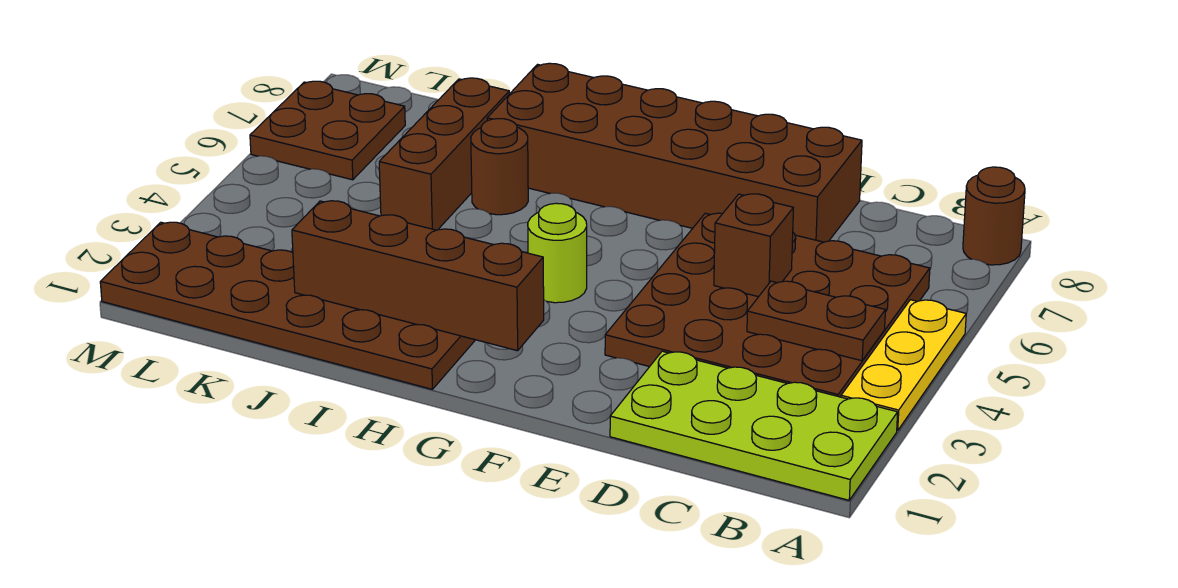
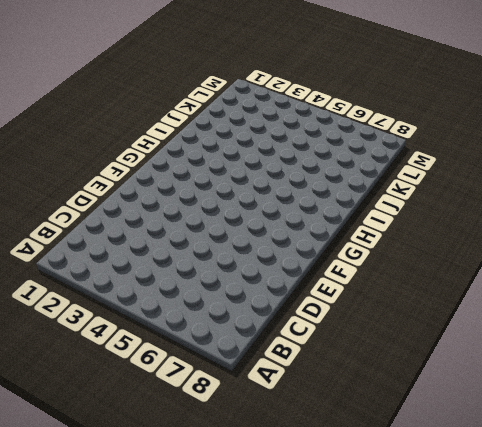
none -> lime 2x4 plate [610,351,898,500]
none -> yellow 1x3 plate [841,300,966,431]
none -> brown 1x1 round brick [963,167,1025,265]

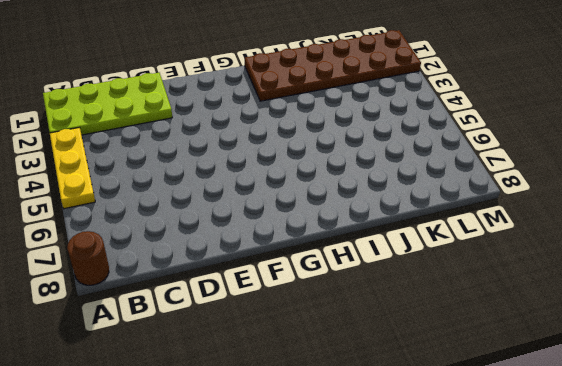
none -> brown 4x4 plate [605,213,930,397]
none -> brown 2x6 brick [487,63,862,242]
none -> lime 1x1 round brick [528,203,587,303]

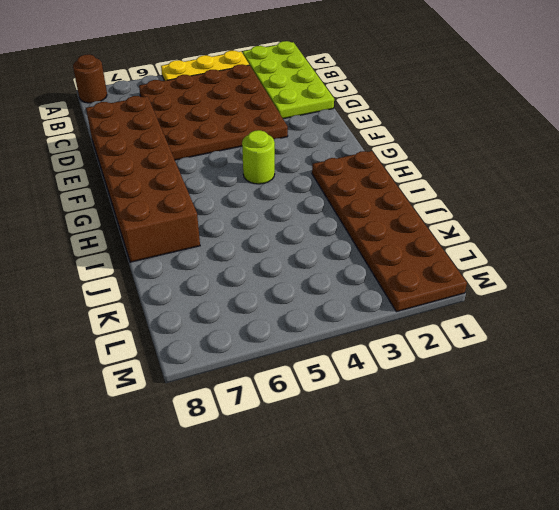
none -> brown 1x1 round brick [471,119,528,215]
none -> brown 1x3 brick [379,78,509,230]
none -> brown 2x2 plate [250,81,405,180]

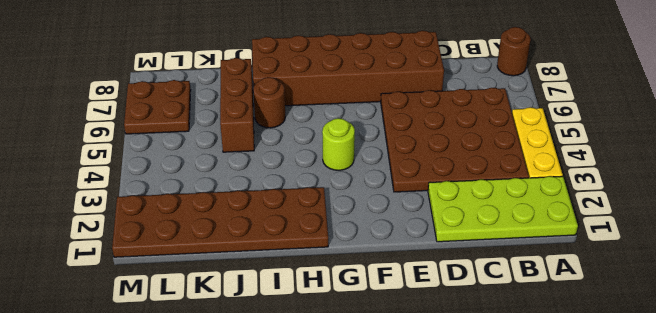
none -> brown 1x2 plate [747,281,885,361]
none -> brown 1x1 brick [714,194,793,297]
none -> brown 1x4 brick [292,201,544,351]

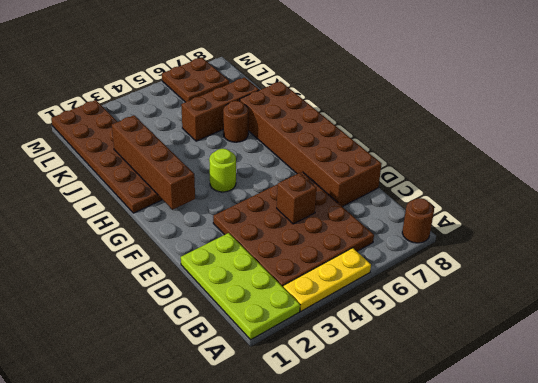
none -> brown 1x2 plate [747,281,885,361]

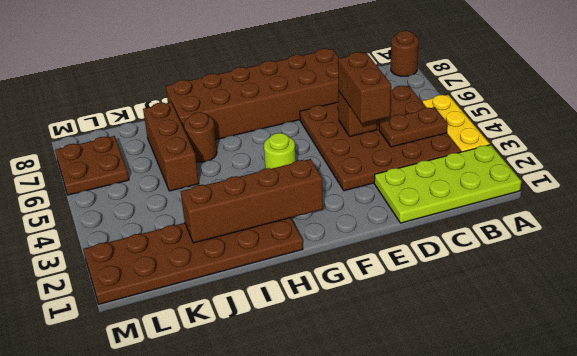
brown 1x2 brick [338,52,391,123] -> none

